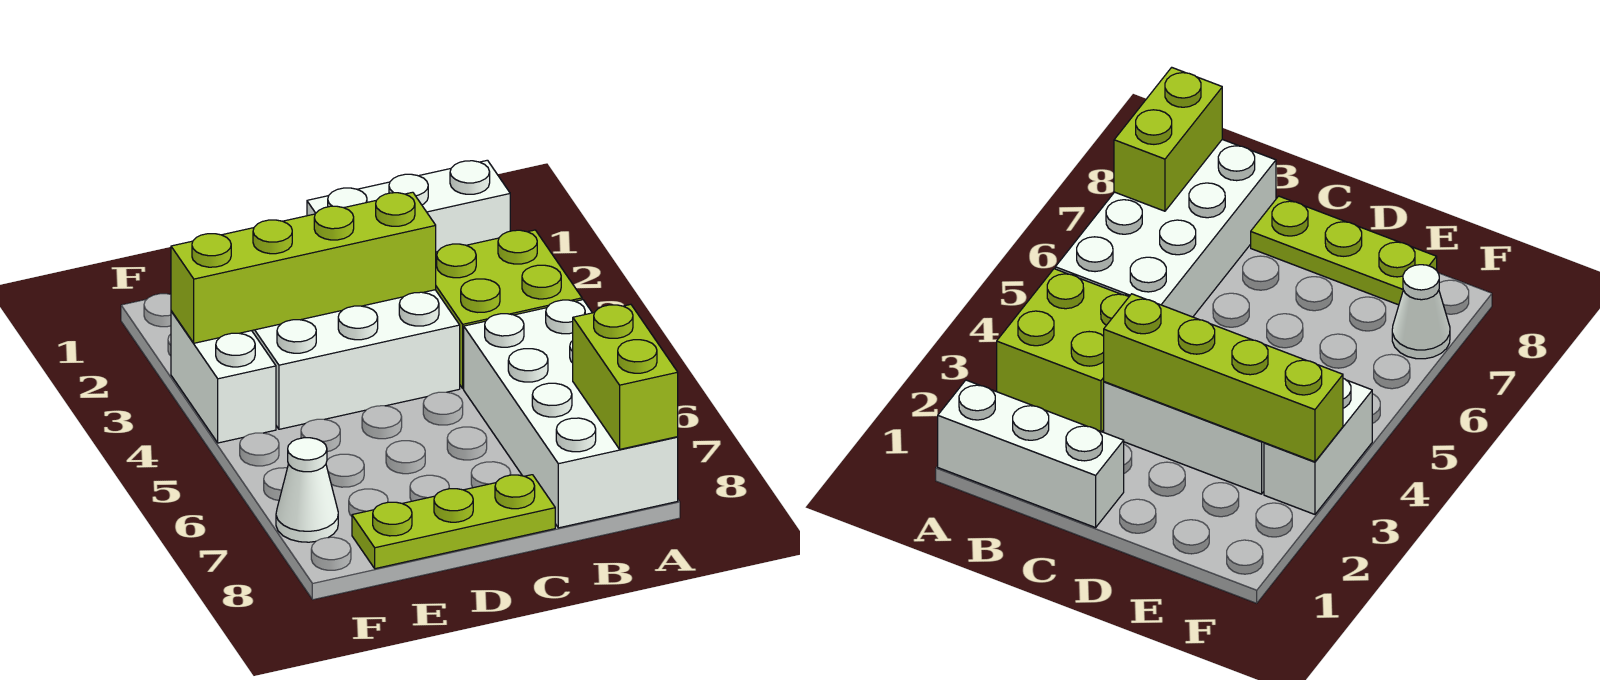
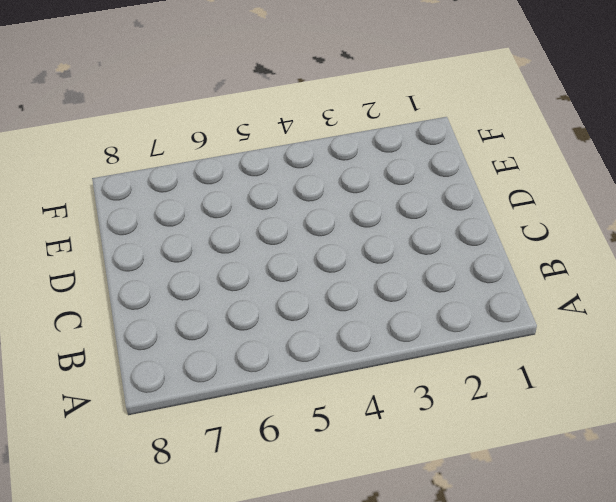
none -> white 1x3 brick [307,160,510,252]
none -> lime 2x2 brick [436,230,582,389]

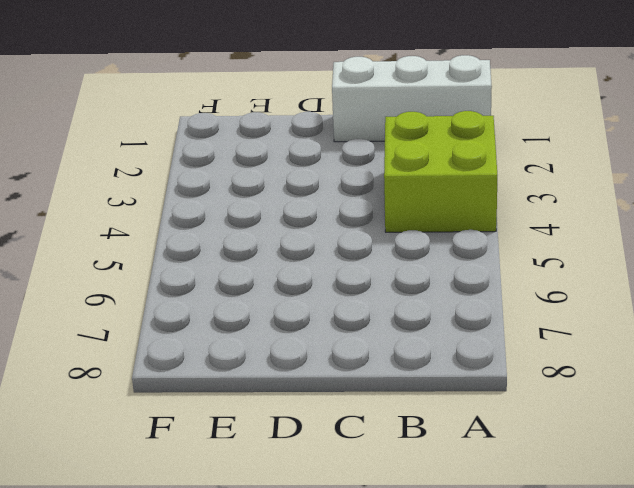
none -> white 2x4 brick [464,300,678,528]
none -> white 2x3 brick [252,290,460,429]

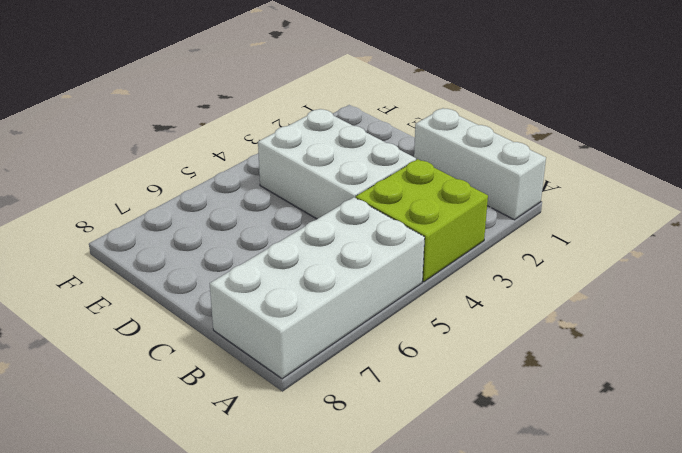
none -> lime 1x3 plate [352,475,555,569]
none -> white 1x2 brick [171,311,276,443]

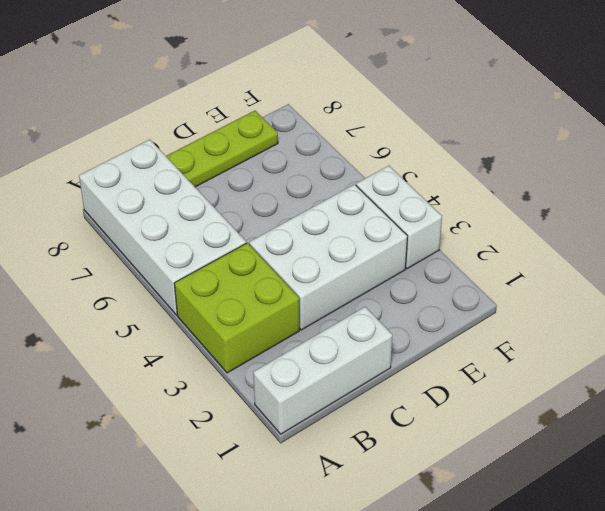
none -> white 1x1 cone [276,438,338,542]
none -> lime 1x2 brick [573,304,678,449]

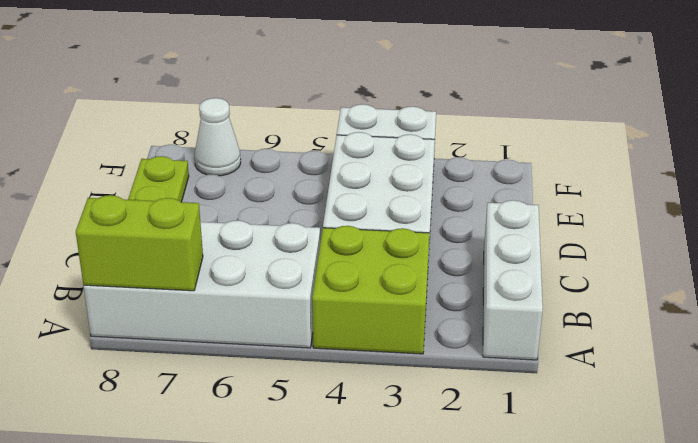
none -> lime 1x4 brick [171,192,436,343]

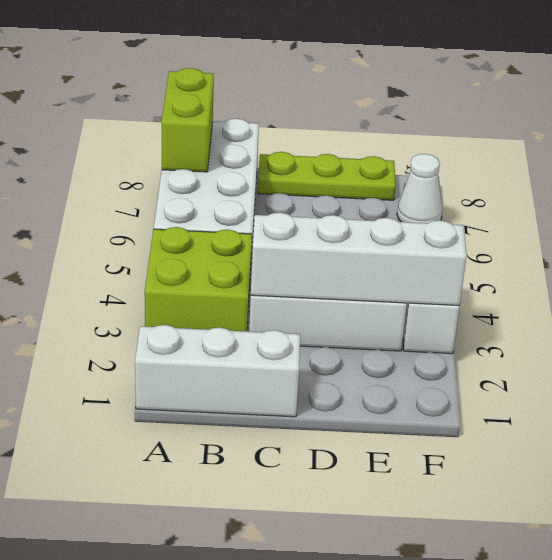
white 1x4 brick [251,213,467,306] -> lime 1x4 brick [171,192,436,343]

